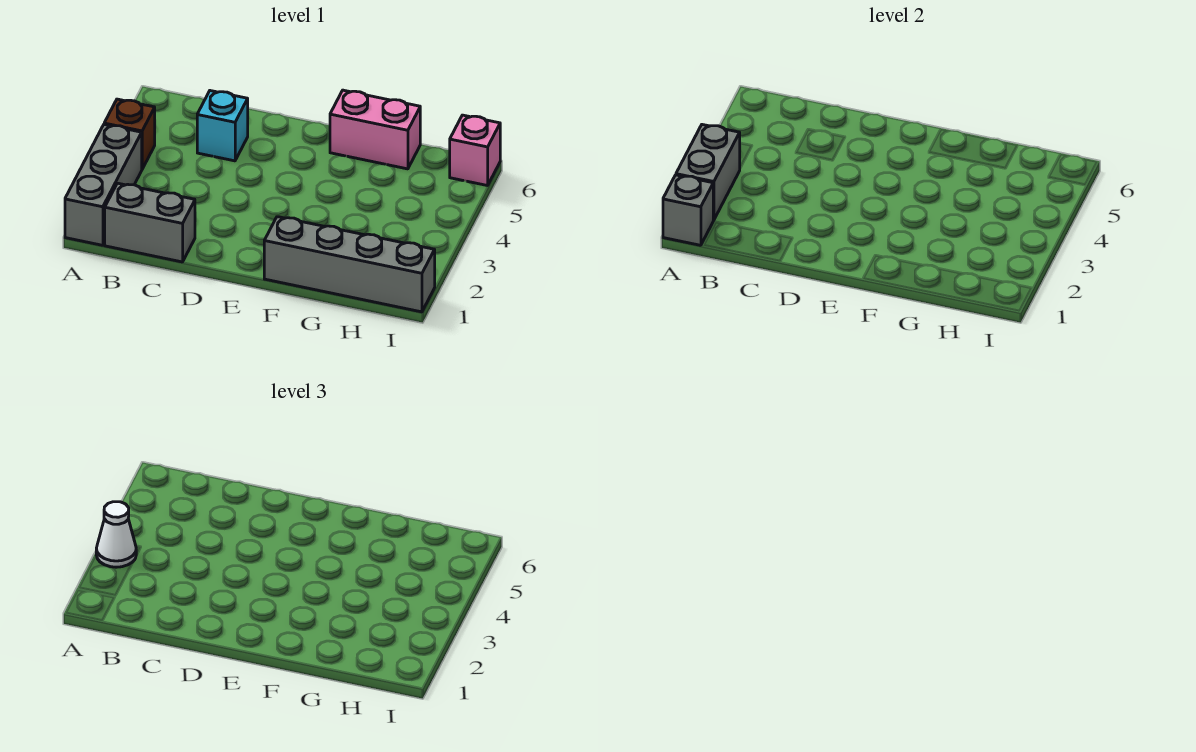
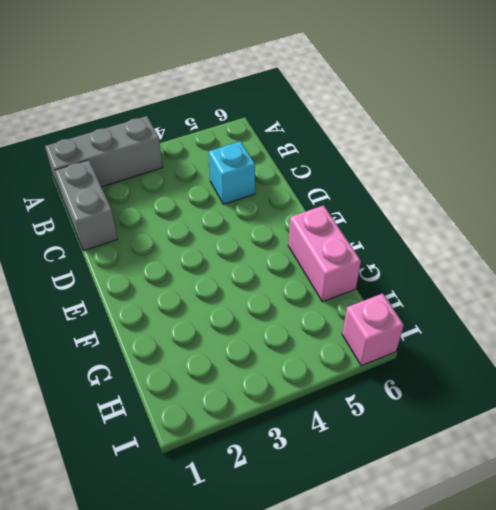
none -> brown 1x1 brick [104,99,155,169]
none -> grey 1x4 brick [264,217,435,312]

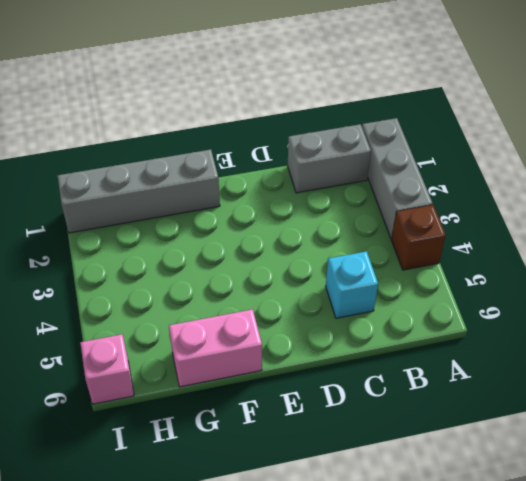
none -> grey 1x1 brick [663,175,713,245]
none -> grey 1x2 brick [676,125,740,220]

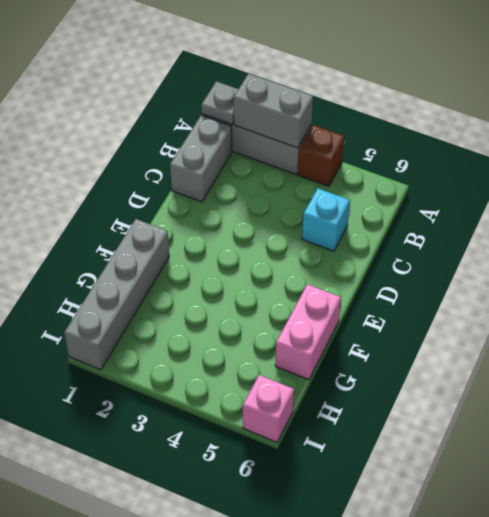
grey 1x1 plate [201,81,238,124] -> grey 1x1 brick [663,175,713,245]
none -> white 1x1 cone [96,502,136,567]

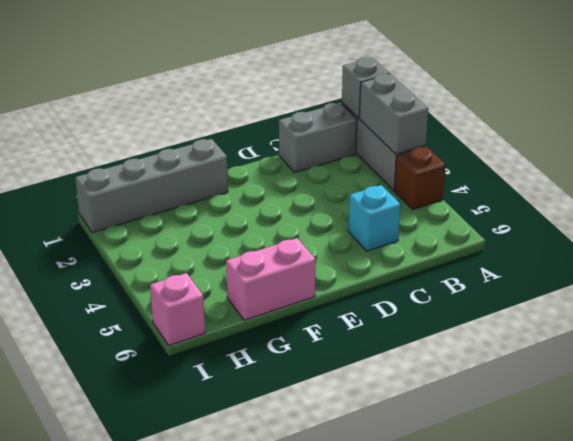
none -> white 1x1 cone [96,502,136,567]

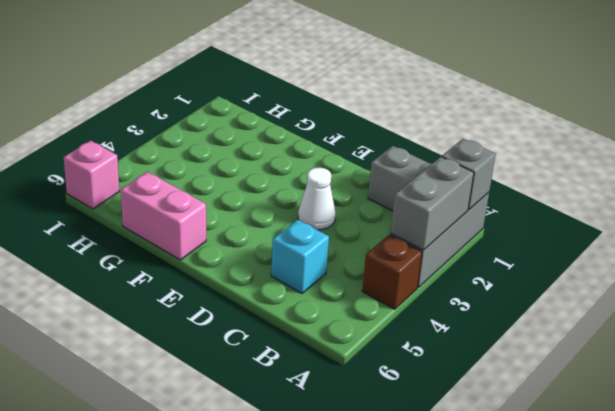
white 1x1 cone [298,168,336,230] -> white 1x1 cone moved to [96,502,136,567]
none -> grey 1x4 brick [264,217,435,312]

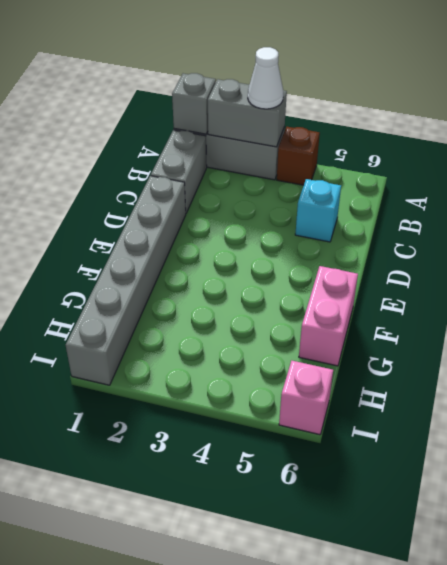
grey 1x6 brick [66,176,186,385] -> grey 1x4 brick [264,217,435,312]

